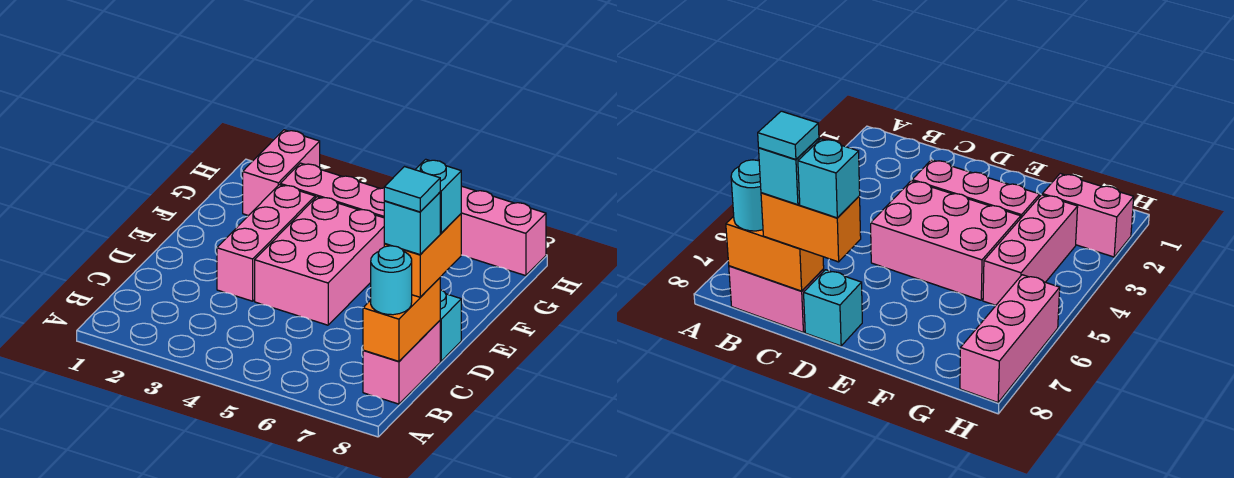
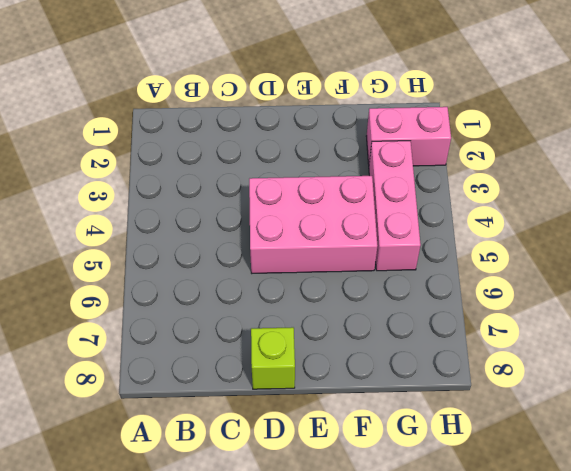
lime 1x1 brick [251,327,295,389] -> cyan 1x1 brick [440,290,461,361]
none -> pink 1x2 brick [363,321,440,404]
none -> pink 1x3 brick [217,185,315,301]
none -> pink 1x3 brick [461,186,546,276]

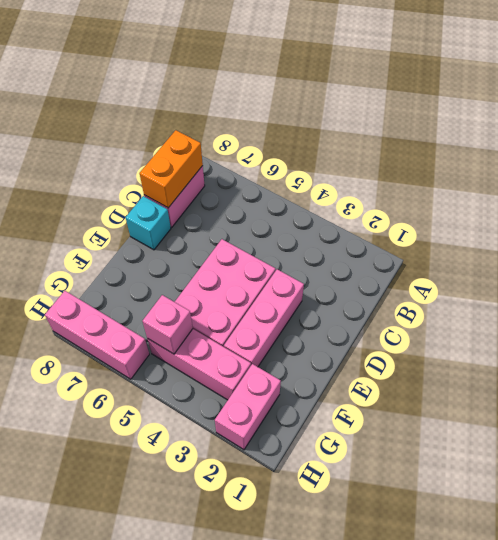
pink 1x1 brick [142,295,193,354] -> none
none -> cyan 1x1 round brick [371,246,412,315]
none -> orange 1x2 brick [384,214,461,297]
none -> cyan 1x1 brick [384,192,440,255]

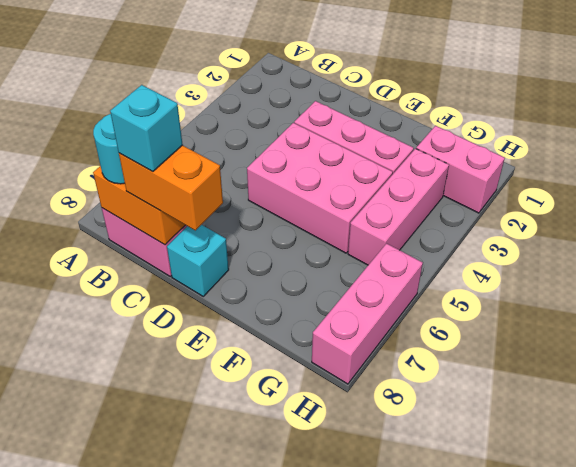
none -> cyan 1x1 brick [415,159,461,233]
none -> cyan 1x1 tile [384,167,440,212]

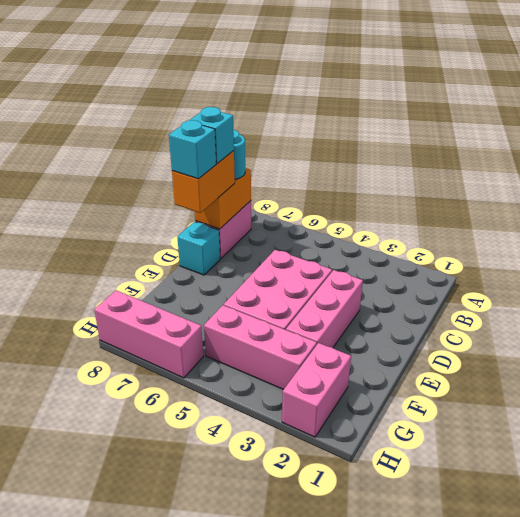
none -> cyan 1x1 tile [384,167,440,212]

